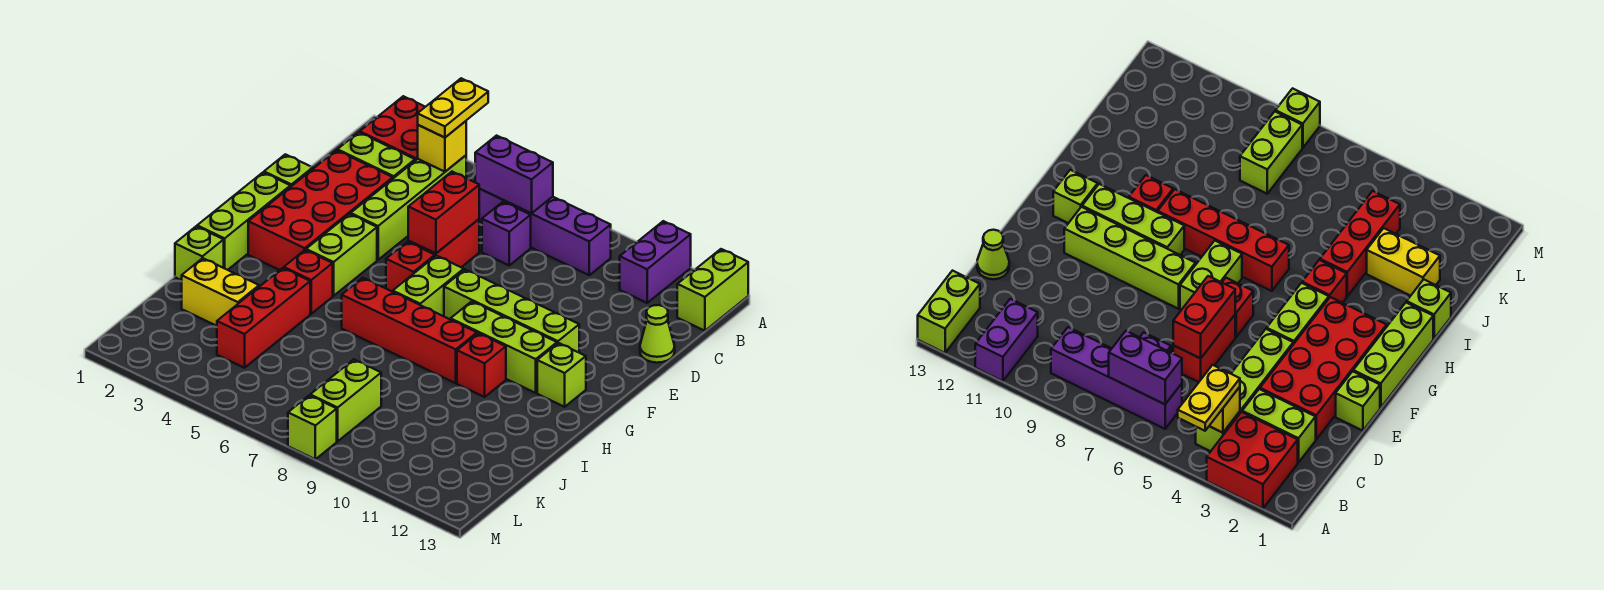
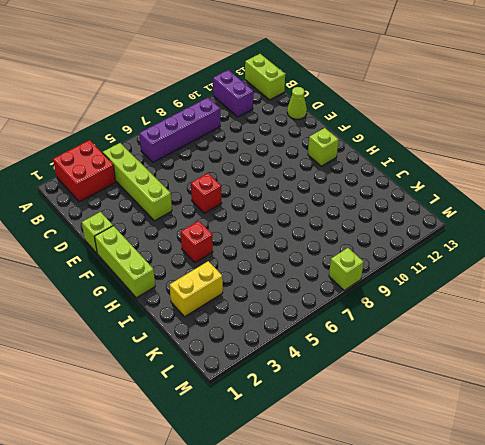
none -> lime 1x2 brick [337,132,415,178]
none -> purple 1x1 brick [482,202,531,265]
none -> red 2x4 brick [248,150,393,270]
none -> red 1x2 brick [408,219,479,267]

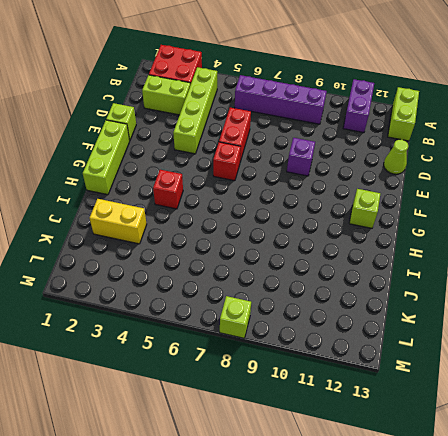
purple 1x1 brick [287,138,315,176] -> purple 1x1 brick moved to [482,202,531,265]
none -> red 2x4 brick [248,150,393,270]
none -> lime 1x2 brick [306,214,377,296]
none -> lime 1x2 brick [393,256,464,316]
none -> lime 1x4 brick [444,270,579,352]

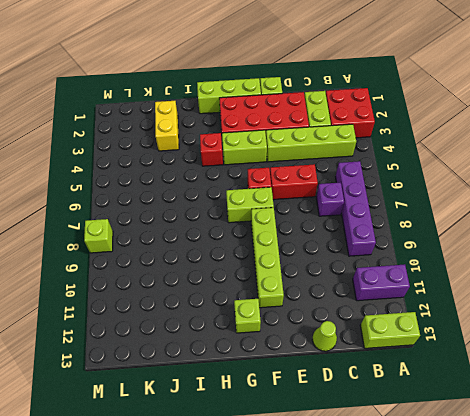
none -> lime 1x3 brick [451,301,557,393]
none -> red 1x4 brick [342,278,477,383]
none -> red 1x1 brick [457,333,506,397]
none -> lime 1x1 brick [175,226,224,280]

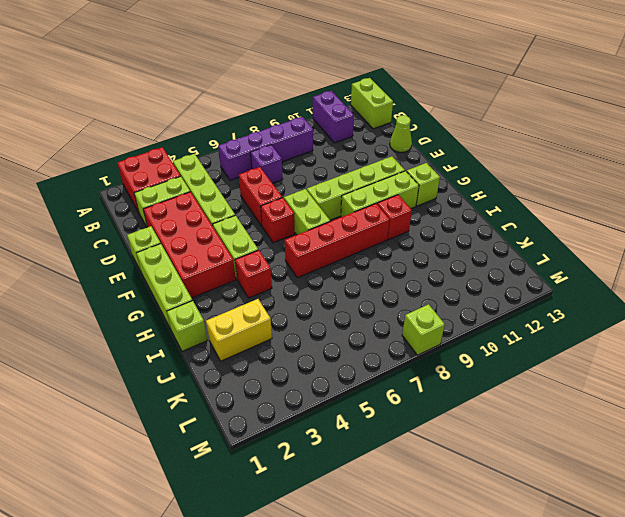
none -> red 1x3 brick [217,268,310,368]
none -> lime 1x2 brick [310,359,381,441]
none -> yellow 1x1 brick [418,121,466,172]
none -> purple 1x2 brick [475,136,553,213]

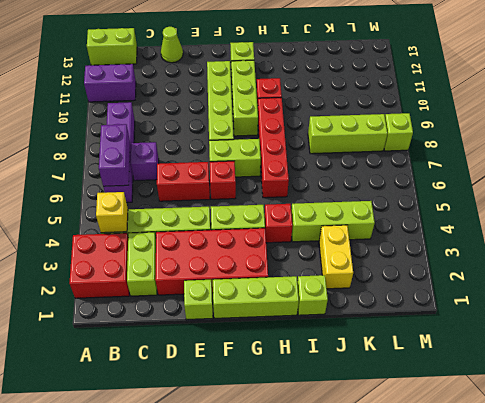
lime 1x3 brick [291,201,375,242] -> red 1x3 brick [217,268,310,368]
lime 1x3 brick [308,114,388,154] -> lime 1x2 brick [310,359,381,441]
none -> red 1x2 brick [408,172,479,254]
none -> yellow 1x2 plate [418,78,488,138]

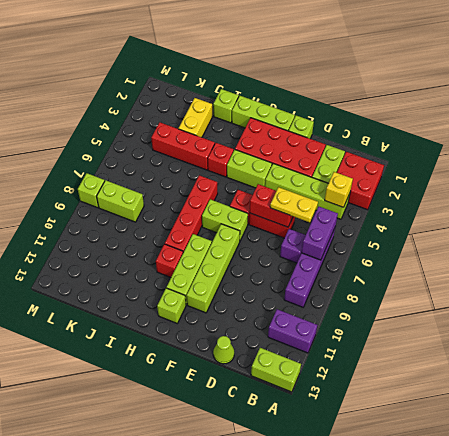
yellow 1x2 plate [270,187,318,222] -> yellow 1x2 plate moved to [418,78,488,138]

